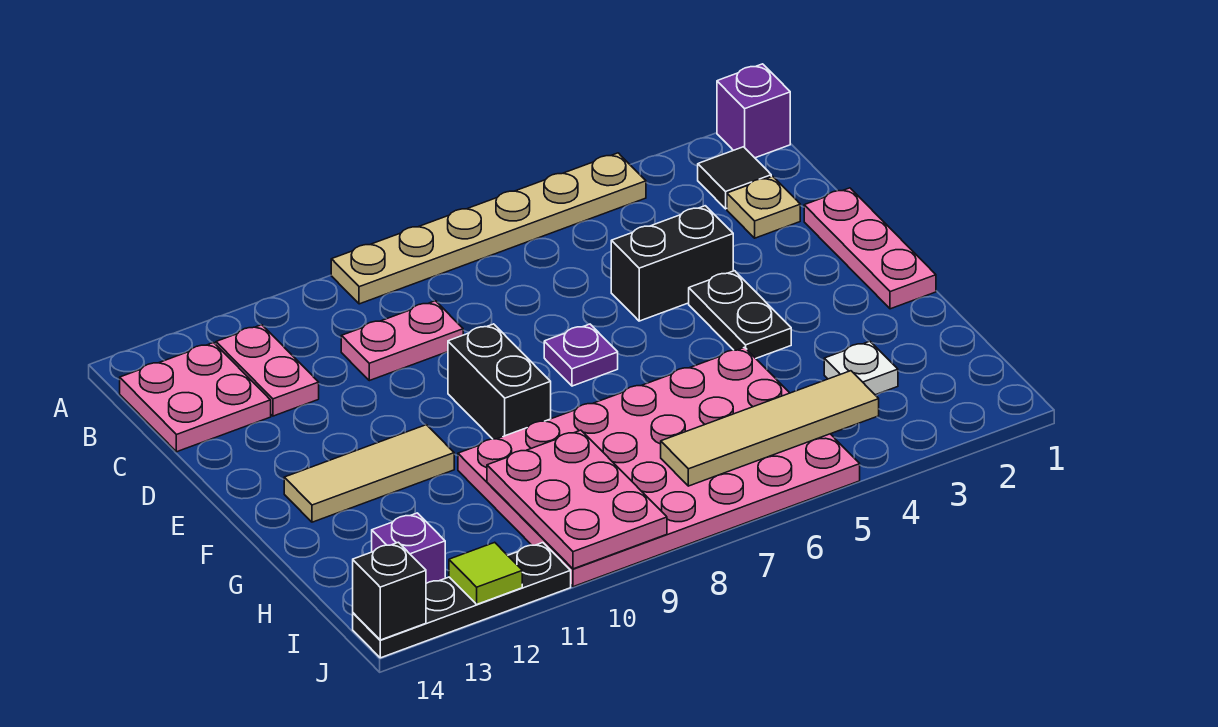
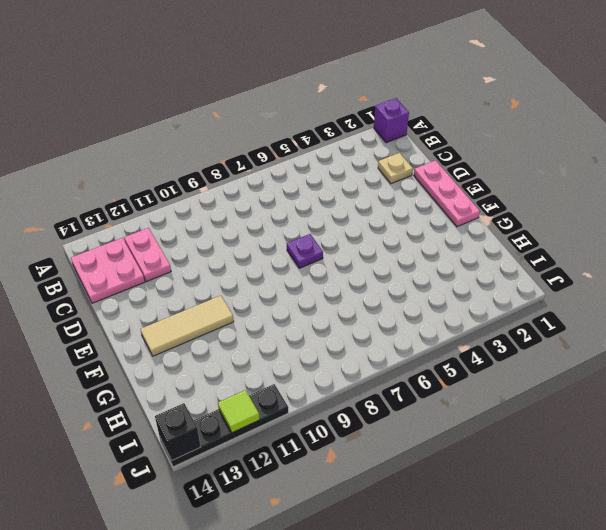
none -> tan 1x6 plate [331,153,646,304]
none -> black 1x1 tile [698,147,771,209]
none -> pink 1x2 plate [341,301,463,381]

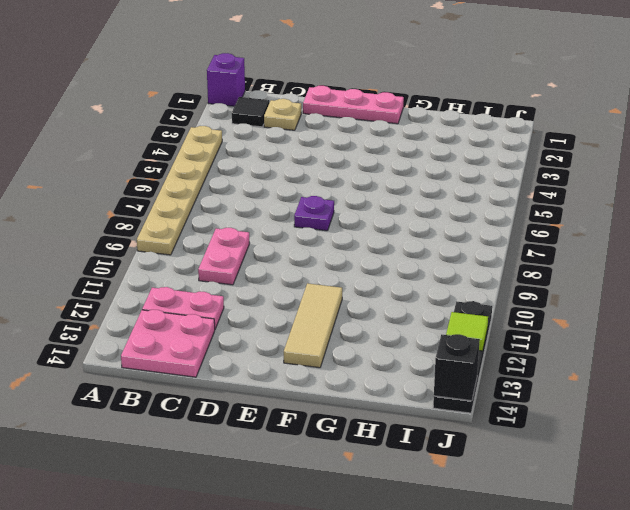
none -> black 1x2 brick [611,206,733,321]
none -> black 1x2 plate [689,271,791,358]
none -> black 1x2 brick [448,324,551,439]

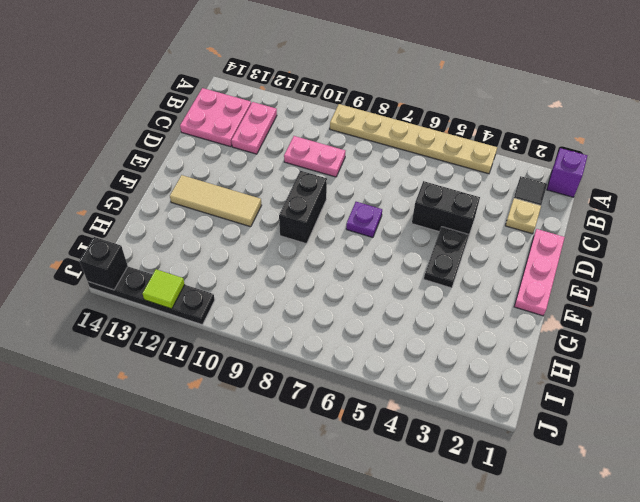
none -> pink 4x6 plate [458,347,860,587]
none -> white 1x1 plate [824,341,898,395]
none -> purple 1x1 brick [372,513,445,583]

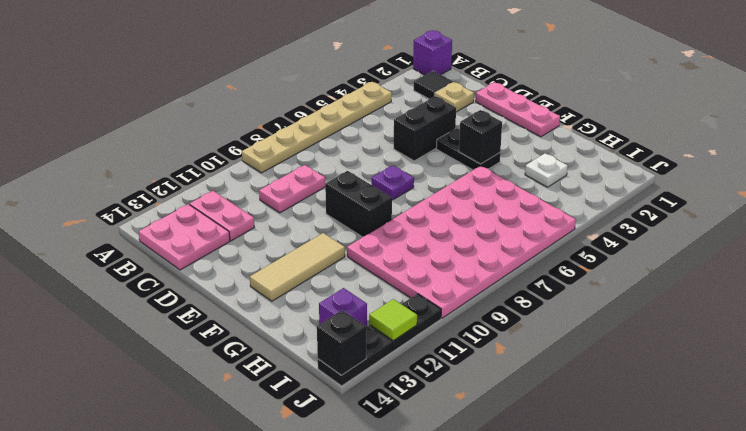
black 1x1 brick [459,110,502,164] -> none
none -> pink 2x3 plate [487,430,667,569]
none -> tan 1x4 tile [661,371,879,486]

